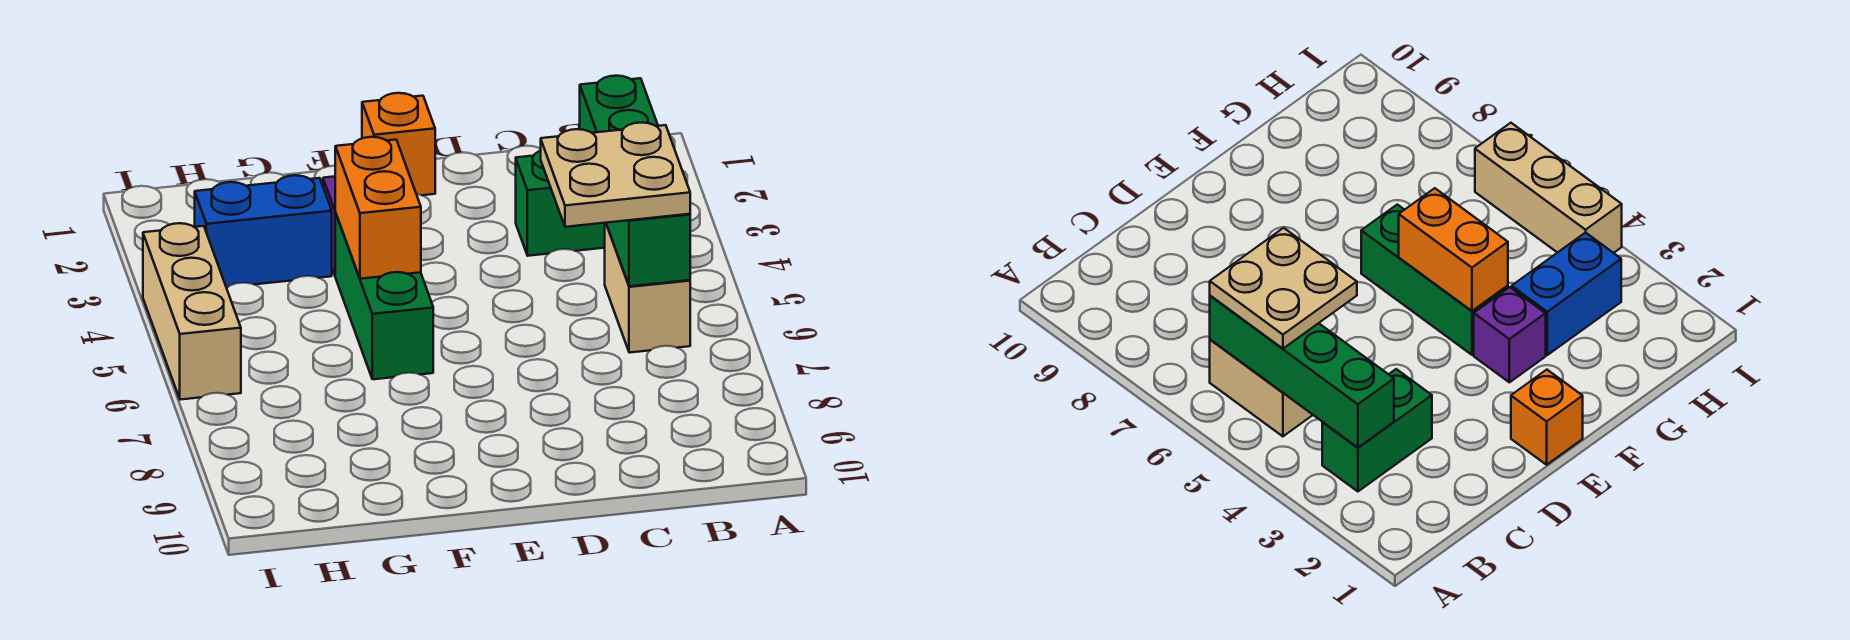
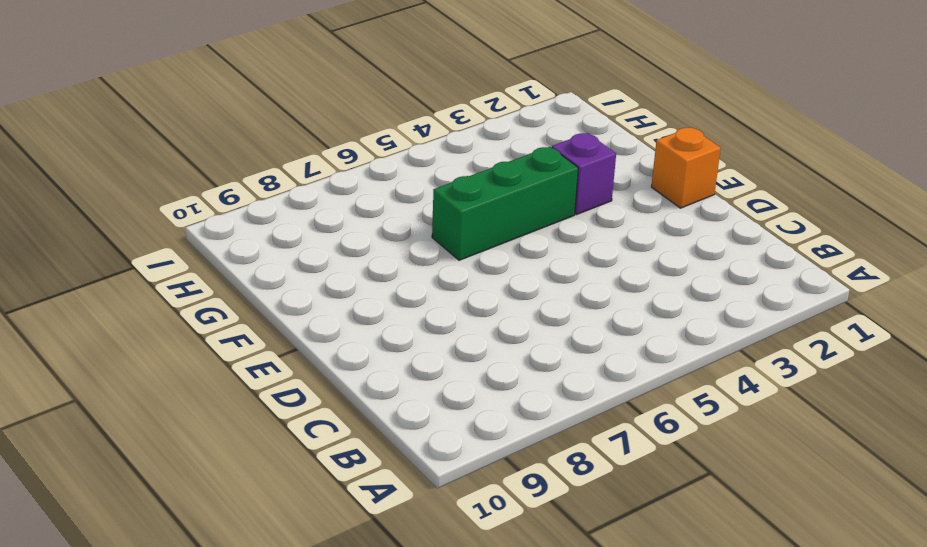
none -> green 1x2 brick [516,151,605,256]
none -> tan 1x2 brick [605,223,690,353]

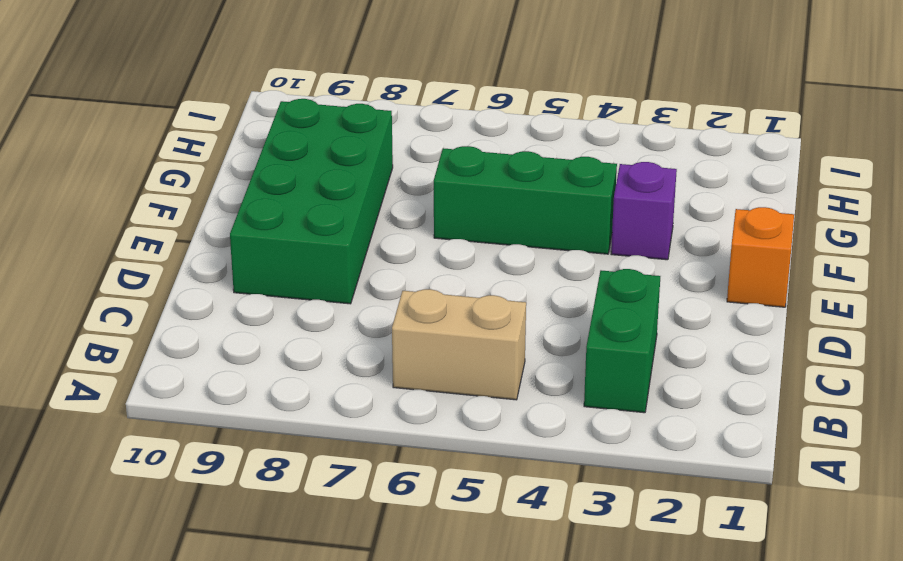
green 2x4 brick [230,99,393,304] -> none
none -> blue 1x2 brick [195,175,332,287]
none -> tan 1x3 brick [143,223,241,400]

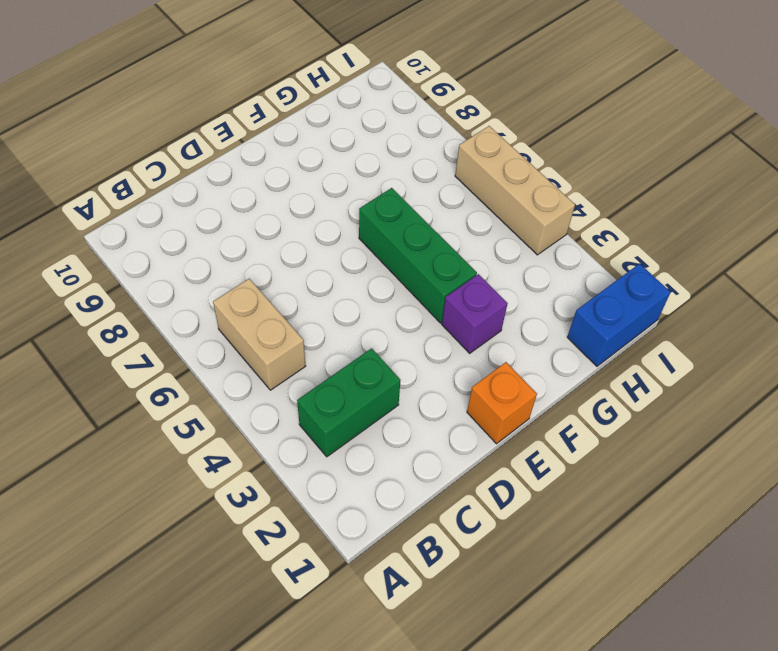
blue 1x2 brick [567,264,670,366] -> blue 1x2 brick moved to [195,175,332,287]
none -> green 1x4 brick [580,76,690,286]
none -> orange 1x2 brick [335,137,421,279]

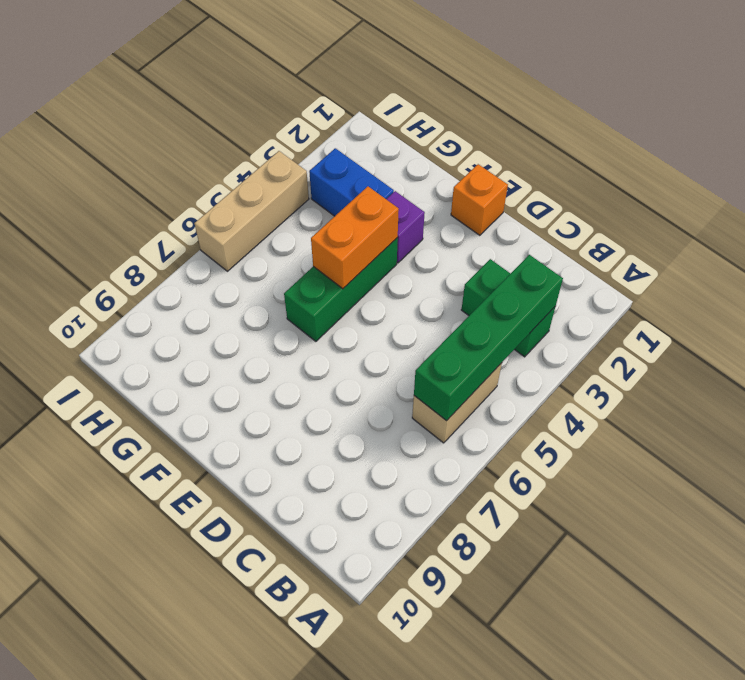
none -> tan 2x2 plate [541,123,690,227]

